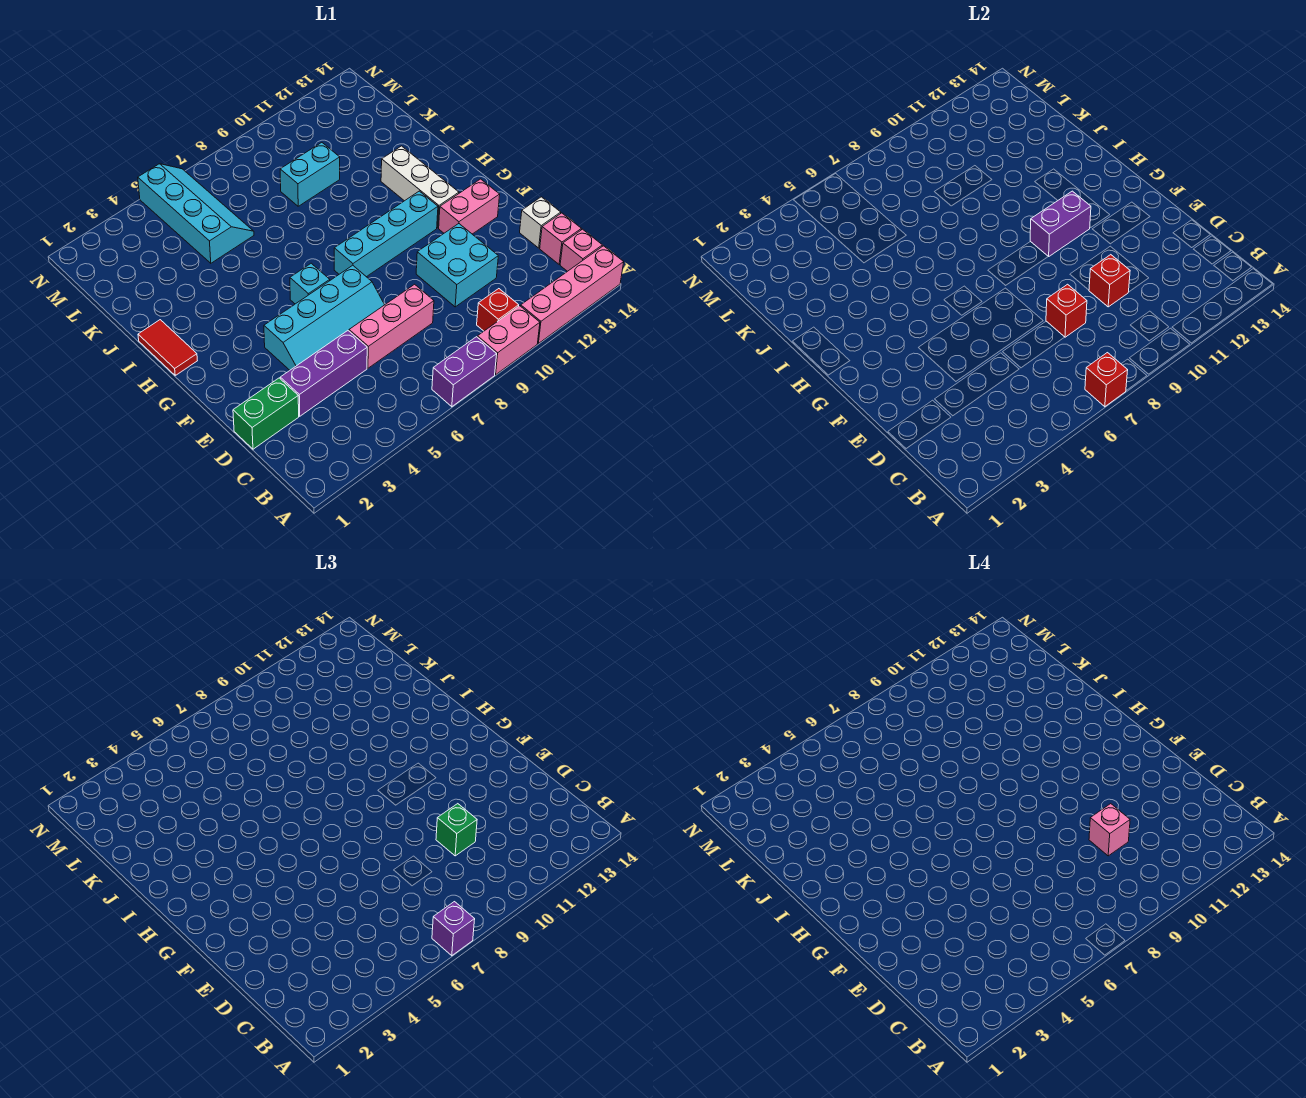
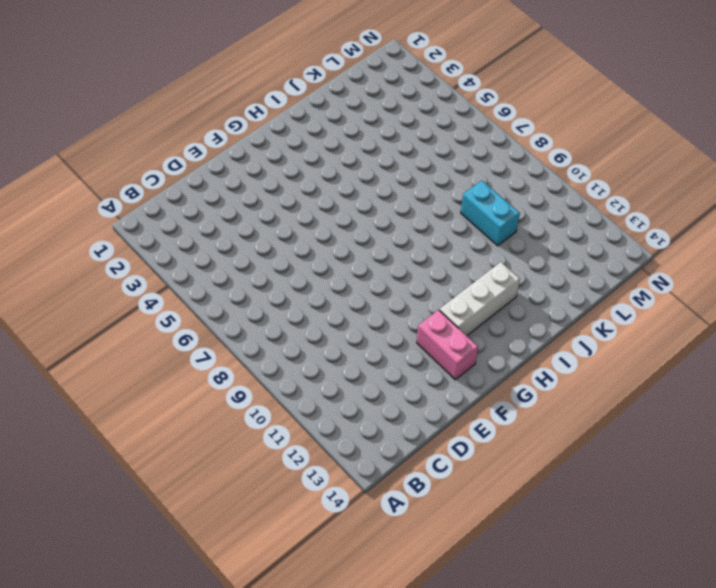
none -> purple 1x2 brick [432,337,497,407]
none -> pink 1x2 brick [478,306,540,375]
none -> pink 1x4 brick [521,246,624,343]

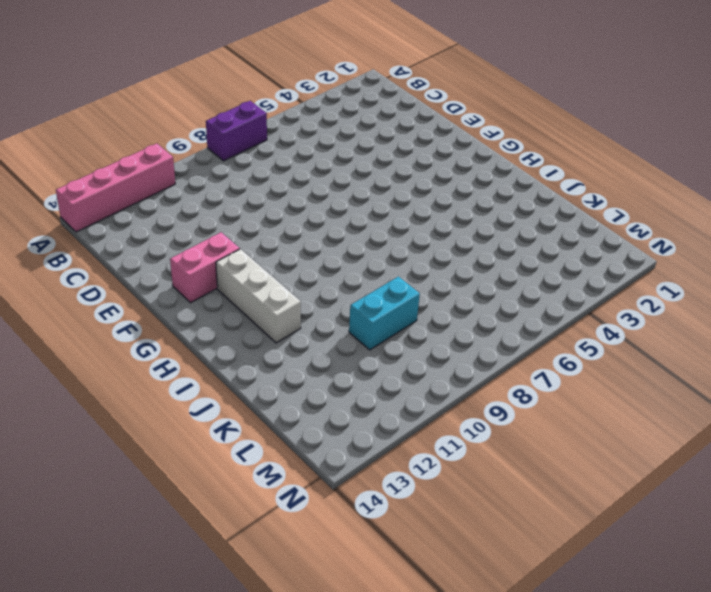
none -> pink 1x2 brick [478,306,540,375]
none -> red 1x1 brick [477,289,519,331]
none -> pink 1x1 brick [560,229,602,271]

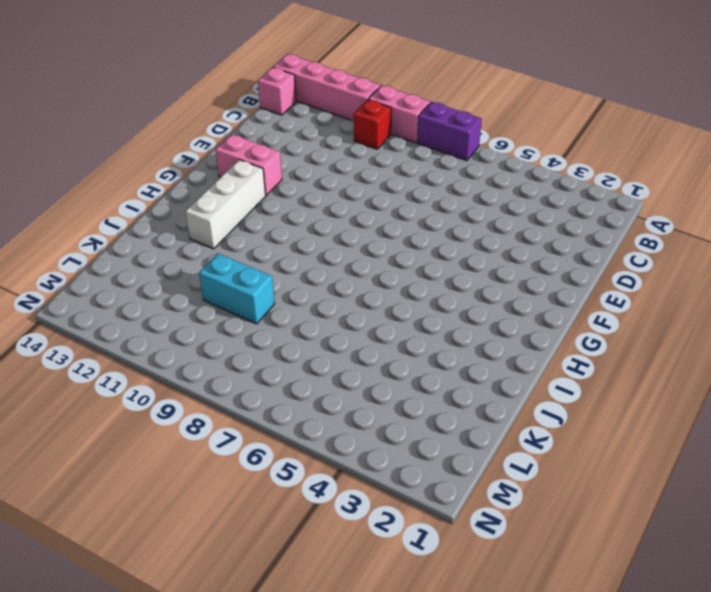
none -> pink 1x1 brick [540,213,581,264]
none -> green 1x2 brick [233,378,299,449]
none -> purple 1x3 brick [280,331,367,416]

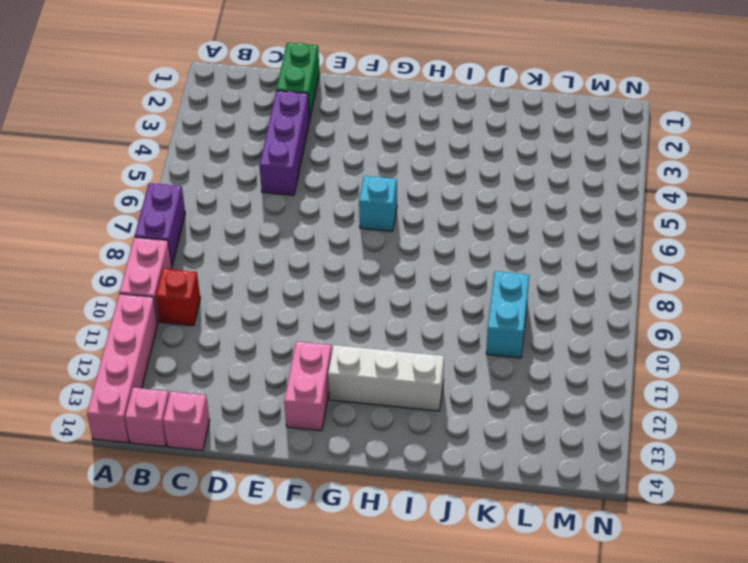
none -> pink 1x3 brick [349,284,434,368]
none -> cyan 2x2 brick [416,224,498,307]
none -> white 1x1 brick [520,197,561,248]

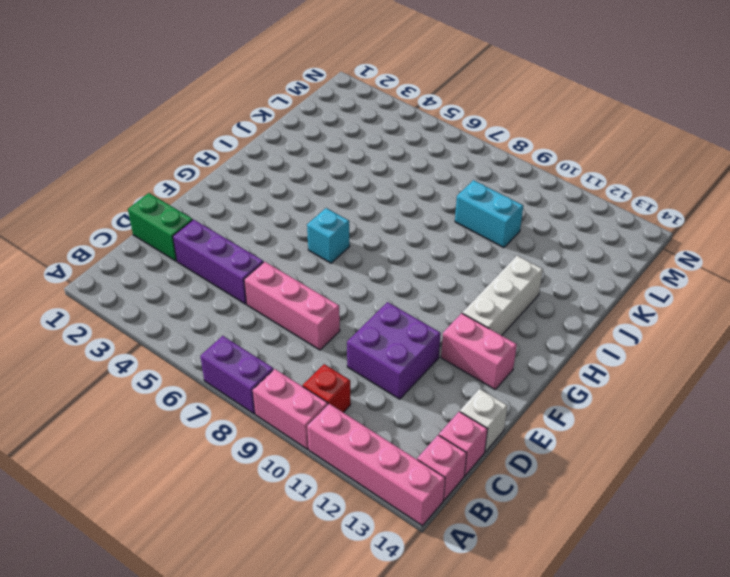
purple 2x2 brick [347,302,441,399] -> cyan 2x2 brick [416,224,498,307]
none -> cyan 2x4 slope [264,265,384,370]
none -> cyan 1x4 brick [334,191,438,277]
none -> red 1x2 tile [138,320,197,375]

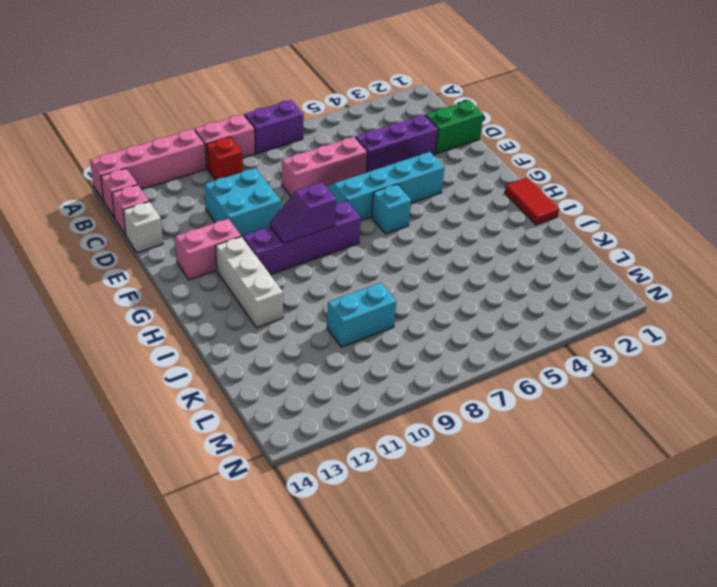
purple 1x4 brick [243,201,361,275] -> cyan 1x4 brick [334,191,438,277]
purple 1x2 slope [270,183,336,244] -> purple 1x2 brick [1030,191,1091,257]
none -> cyan 2x4 slope [138,164,254,263]
none -> red 1x1 brick [1085,353,1128,407]
none -> red 1x1 brick [1046,284,1087,337]

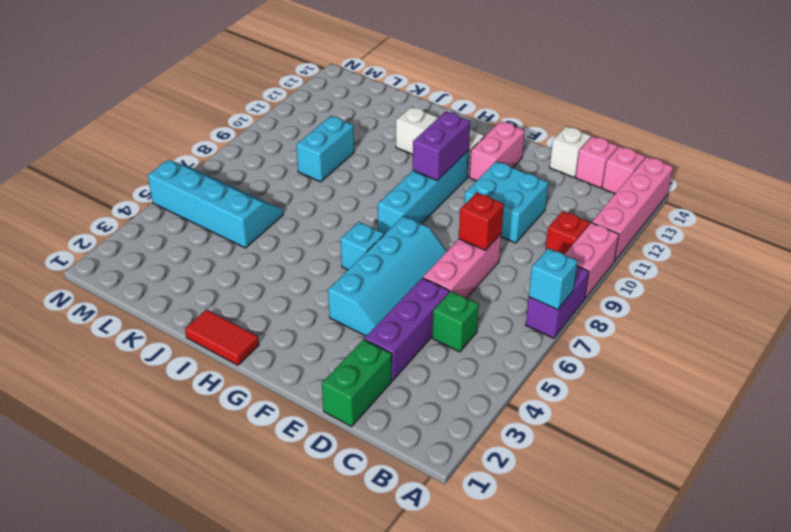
cyan 1x1 brick [529,248,578,310] -> red 1x1 brick [1085,353,1128,407]
green 1x1 brick [432,291,479,352] -> green 1x1 brick moved to [436,804,477,856]
none -> red 1x1 brick [1089,255,1130,307]
none -> purple 1x1 brick [432,902,475,956]
none -> pink 1x1 brick [1089,804,1130,856]

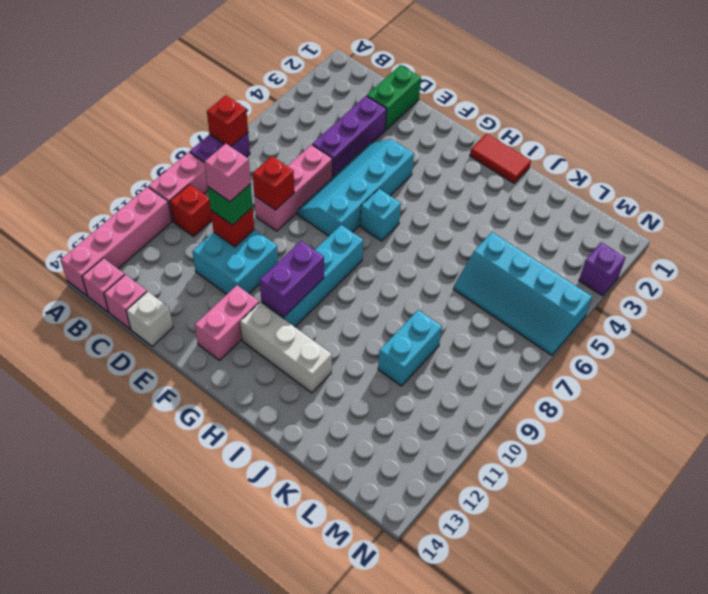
purple 1x1 brick [579,242,626,296] -> purple 1x1 brick moved to [432,902,475,956]

